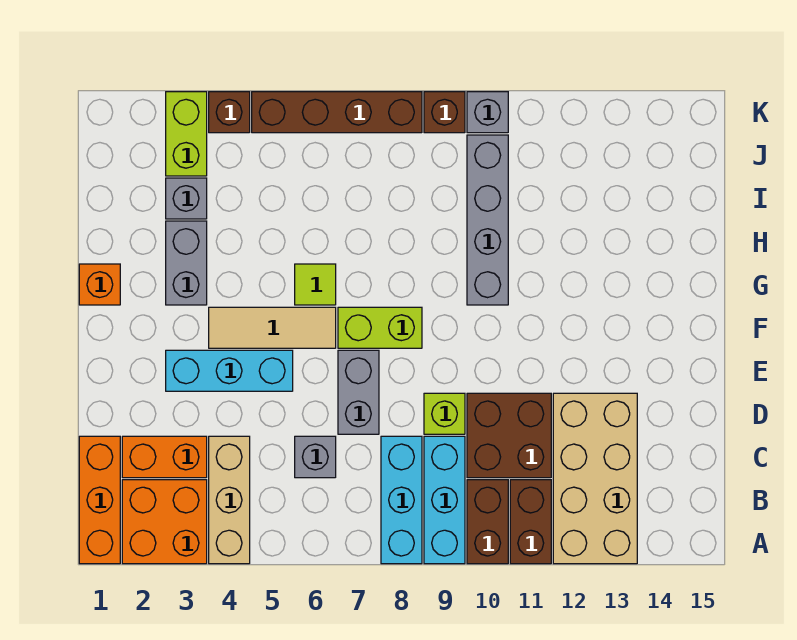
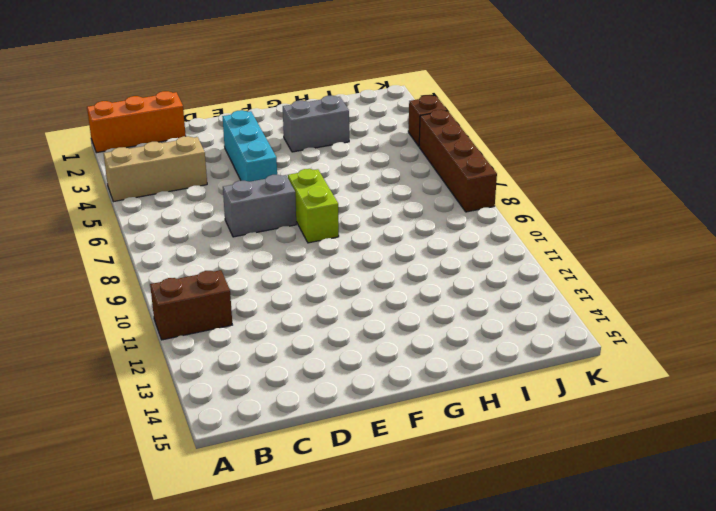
none -> orange 2x2 brick [122,480,207,564]
none -> cyan 1x3 brick [381,436,422,564]
none -> cyan 1x3 brick [424,436,465,564]

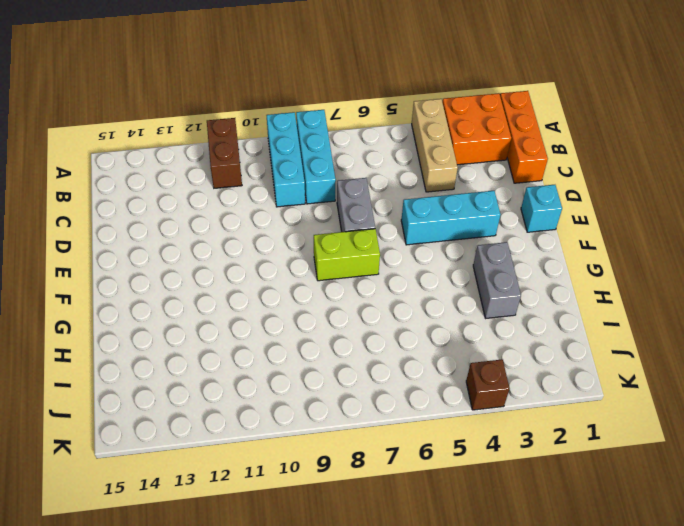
cyan 1x1 brick [521,185,562,232] -> none
none -> brown 1x2 brick [467,480,508,564]
none -> tan 2x4 brick [553,393,637,564]
none -> orange 1x2 brick [122,436,207,478]

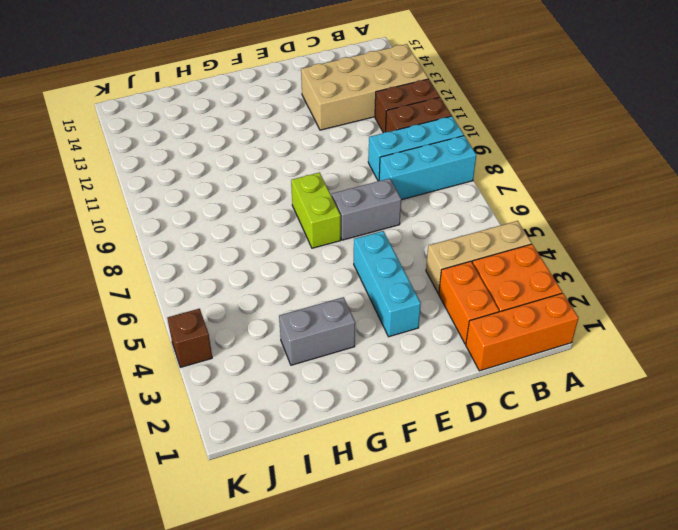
none -> grey 1x1 brick [295,436,336,478]
none -> brown 2x2 brick [467,393,551,478]
none -> lime 1x1 brick [424,393,465,434]

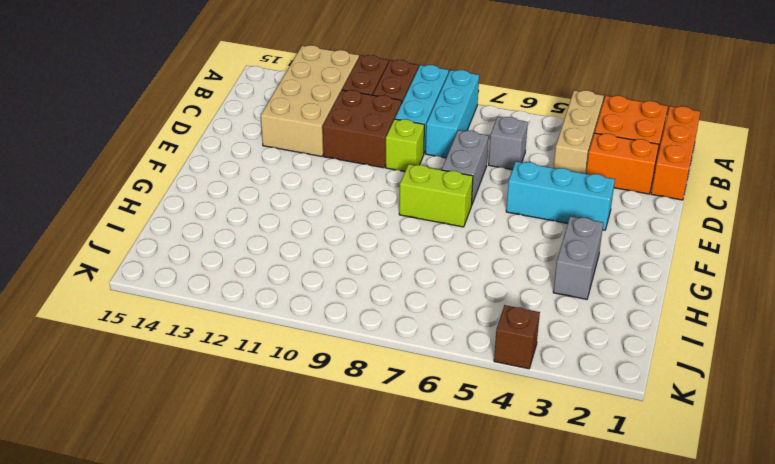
none -> tan 1x3 tile [209,307,336,348]
none -> orange 1x1 brick [79,264,120,305]
none -> lime 1x1 tile [295,264,336,305]

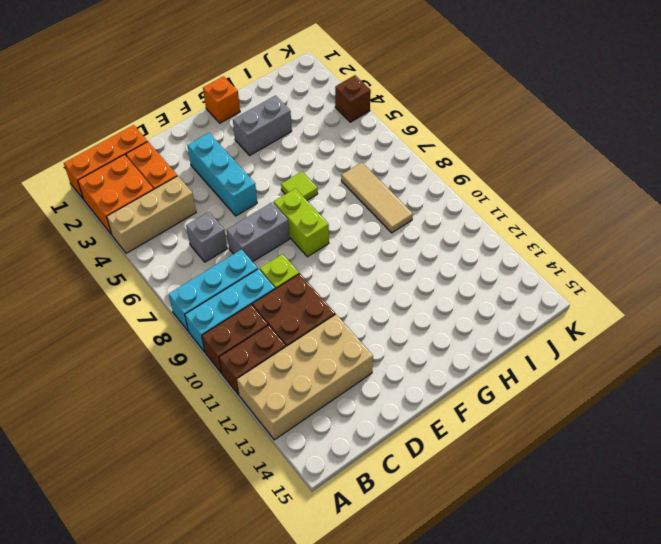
tan 1x3 tile [341,163,413,233] -> tan 1x3 tile moved to [209,307,336,348]
none -> grey 1x4 brick [467,135,508,305]
none -> grey 1x1 brick [166,178,207,219]
none -> lime 1x2 brick [166,92,207,176]

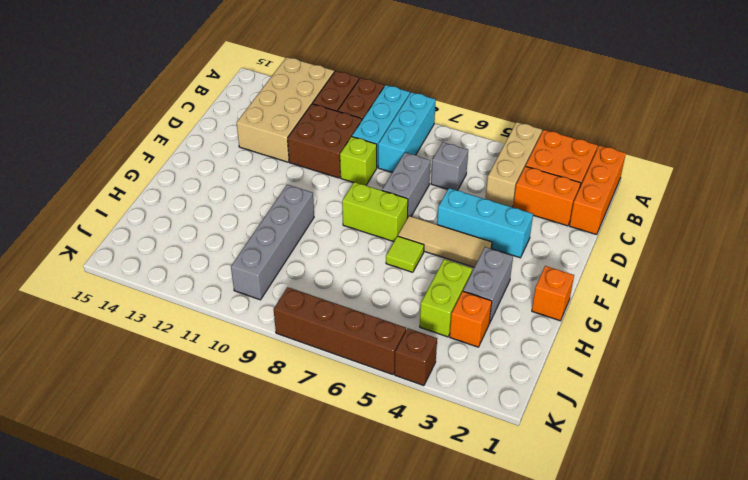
lime 1x2 brick [420,259,472,337] -> lime 1x2 brick moved to [166,92,207,176]
orange 1x1 brick [450,292,492,347] -> grey 1x1 brick [166,178,207,219]
none -> brown 1x1 brick [424,92,465,133]
none -> grey 1x1 brick [467,92,508,133]

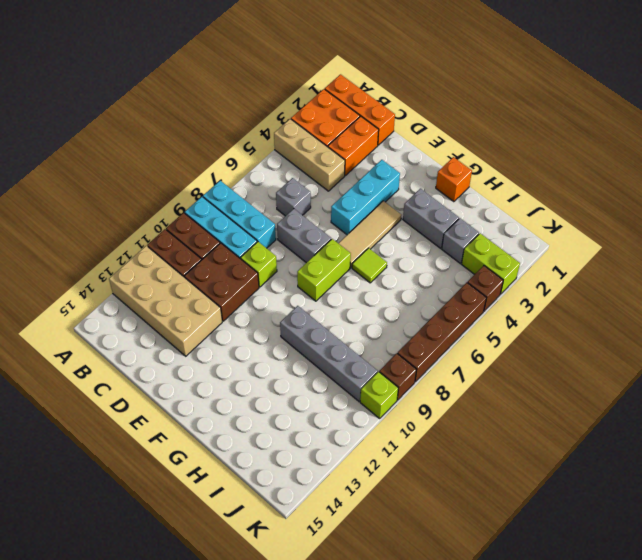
lime 1x1 brick [360,372,398,418] -> grey 1x1 brick [467,92,508,133]

